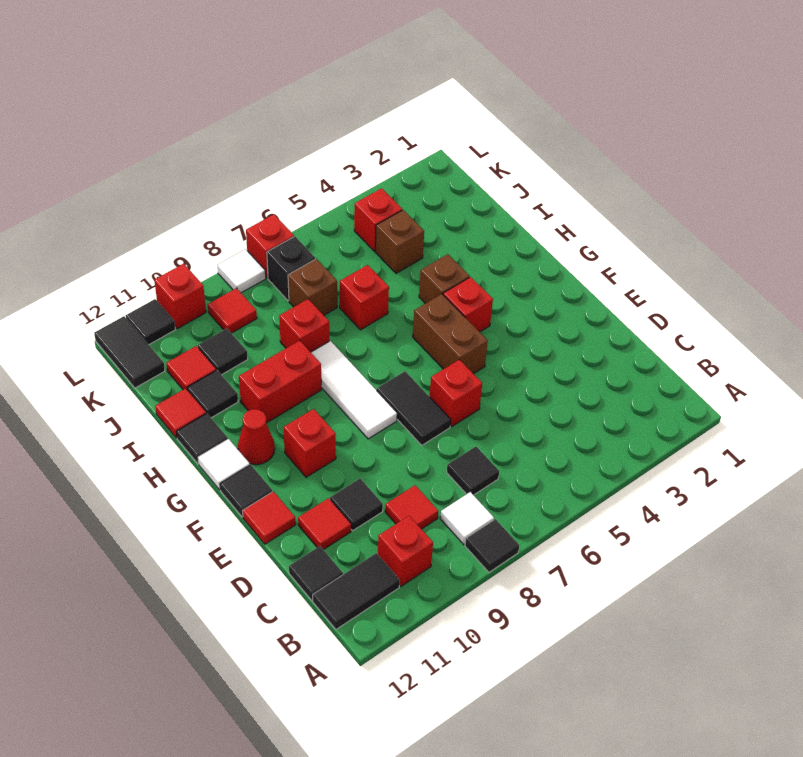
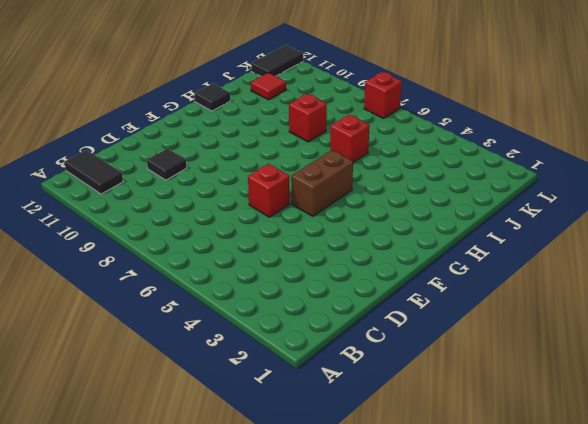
none -> black 1x1 tile [465,519,519,572]
none -> white 1x1 tile [440,492,494,545]
none -> red 1x1 brick [378,516,433,586]
none -> black 1x1 tile [447,446,499,495]

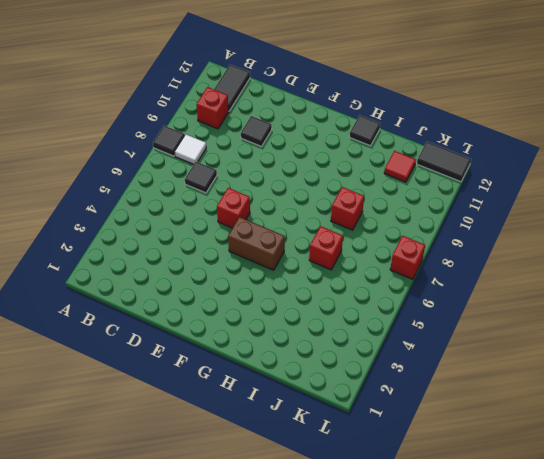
none -> red 1x1 tile [385,485,438,529]
none -> black 1x1 tile [289,546,343,600]
none -> red 1x1 tile [298,498,351,550]
none -> black 1x2 tile [377,371,451,445]

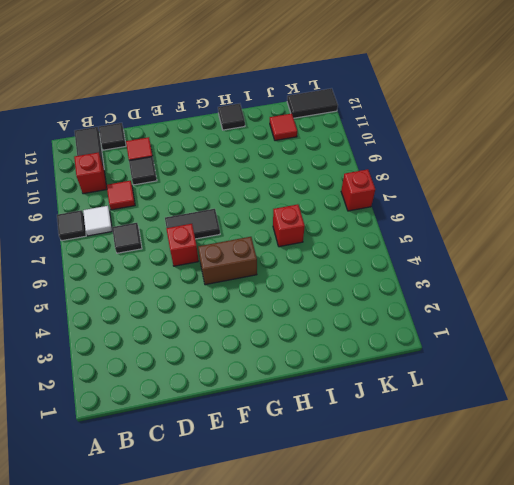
none -> red 1x1 tile [243,491,296,544]
none -> white 1x3 tile [311,341,397,439]
none -> red 1x1 brick [283,409,336,477]
none -> black 1x1 tile [220,465,272,517]

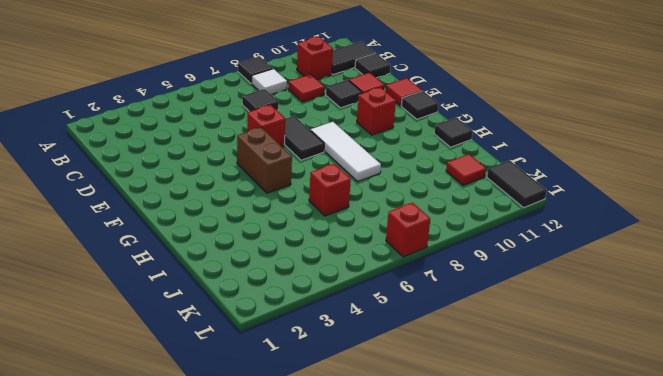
none -> red 1x1 brick [443,277,493,332]
none -> red 1x1 cone [238,409,275,465]
none -> white 1x1 tile [198,439,250,490]
none -> brown 1x1 brick [419,254,470,304]

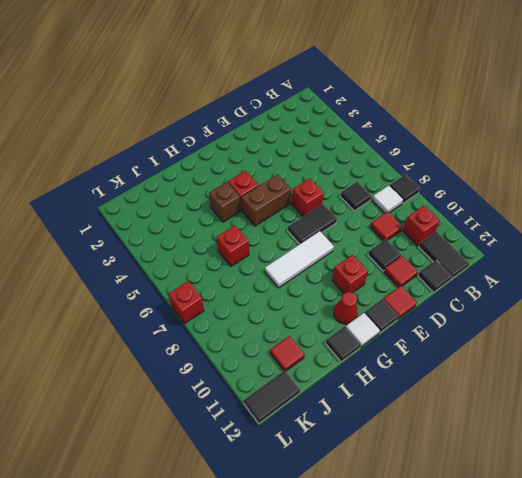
none -> red 1x2 brick [239,340,321,423]
none -> red 1x1 brick [279,299,329,352]
none -> black 1x1 tile [187,370,238,418]
none -> red 1x1 tile [155,388,206,438]

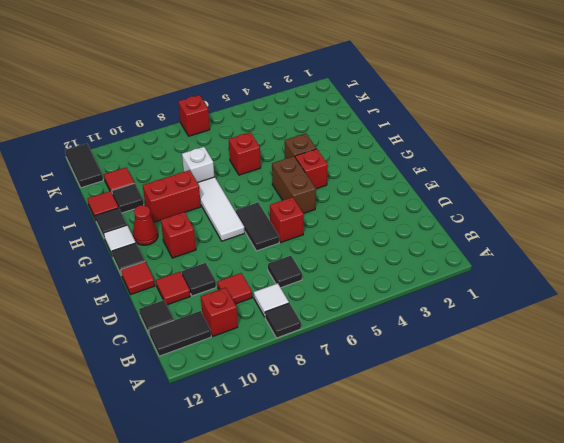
white 1x1 brick [182,147,214,183] -> red 1x1 brick [279,299,329,352]
none -> brown 1x1 brick [375,210,424,273]
none -> brown 1x1 brick [288,259,337,315]
none -> black 1x1 tile [198,329,248,375]
none -> red 1x1 brick [354,188,402,251]

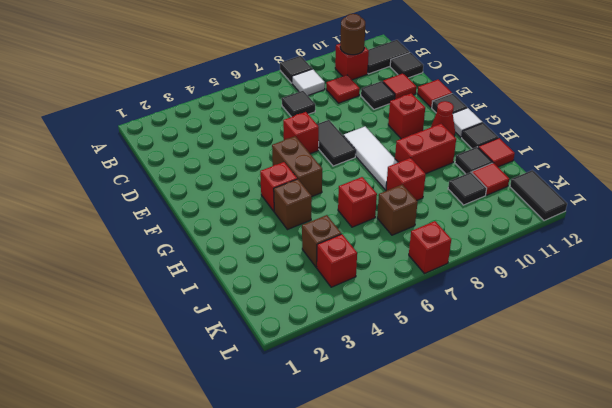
brown 1x1 round brick [340,14,365,55] -> none
none -> black 1x1 brick [267,237,315,301]
none -> red 1x1 tile [208,288,257,333]
none -> white 1x1 tile [217,249,266,293]
none -> red 1x1 brick [154,264,206,329]

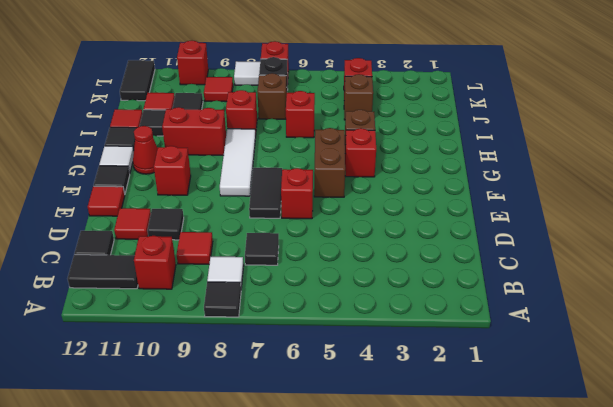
none -> black 1x1 tile [126,299,176,345]

